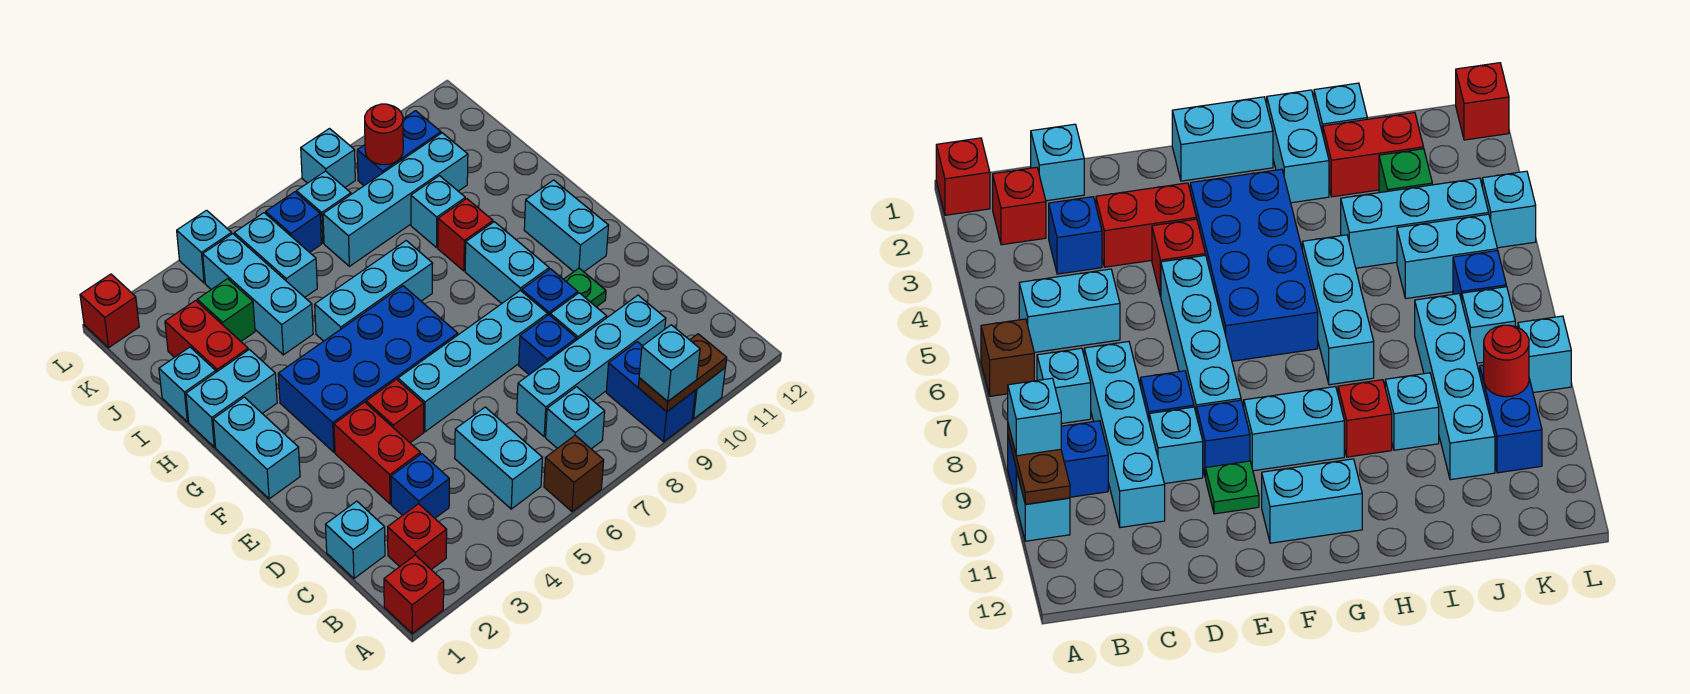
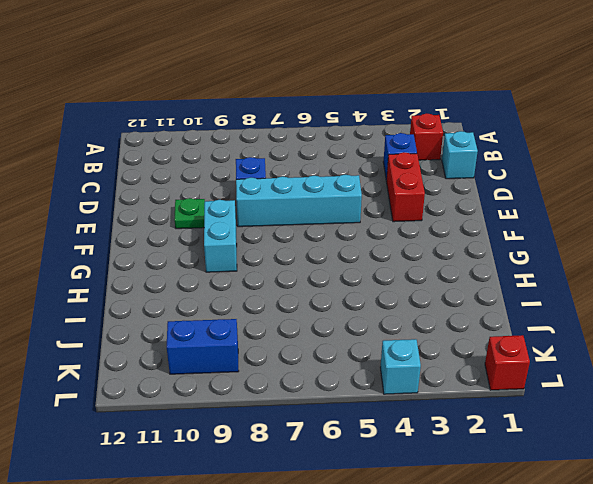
none -> red 1x1 brick [384,555,444,633]
none -> brown 1x1 brick [544,435,604,512]
none -> blue 1x2 brick [606,342,695,442]
none -> cyan 1x1 brick [692,368,725,419]

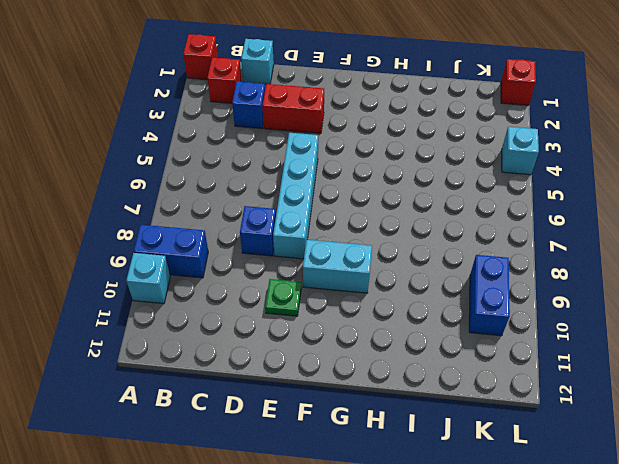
none -> brown 1x1 brick [544,435,604,512]
none -> cyan 1x2 brick [455,407,542,509]
none -> cyan 1x1 brick [546,387,605,449]
none -> cyan 1x4 brick [517,295,666,437]

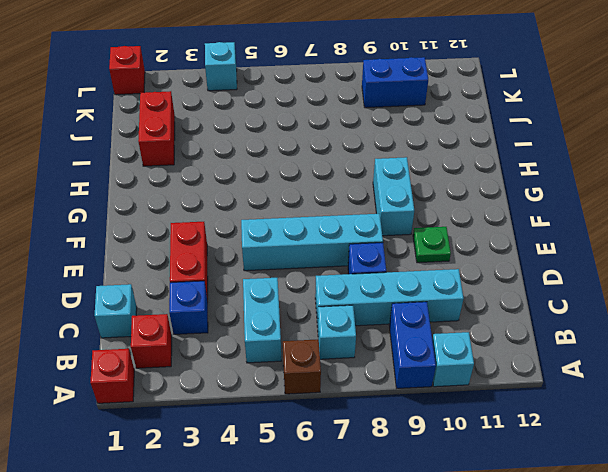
none -> cyan 1x1 brick [550,293,607,340]
none -> red 1x1 brick [366,379,424,443]
none -> blue 1x1 brick [522,269,578,316]
none -> cyan 1x2 brick [213,397,300,499]

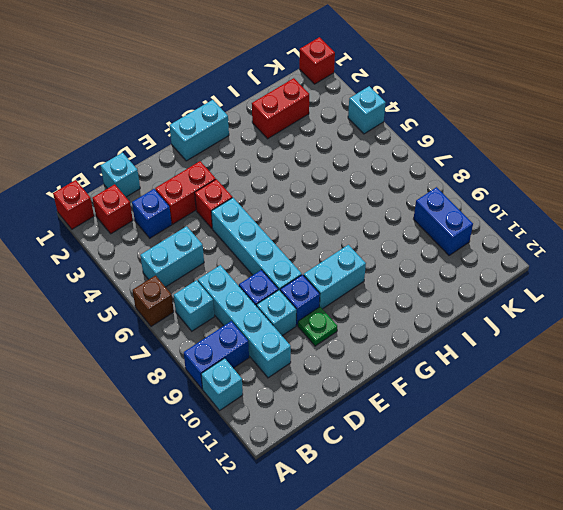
none -> blue 2x4 brick [278,286,458,452]
none -> cyan 1x2 brick [524,180,609,272]
none -> cyan 1x2 brick [186,349,277,447]
none -> cyan 1x3 brick [315,241,433,341]

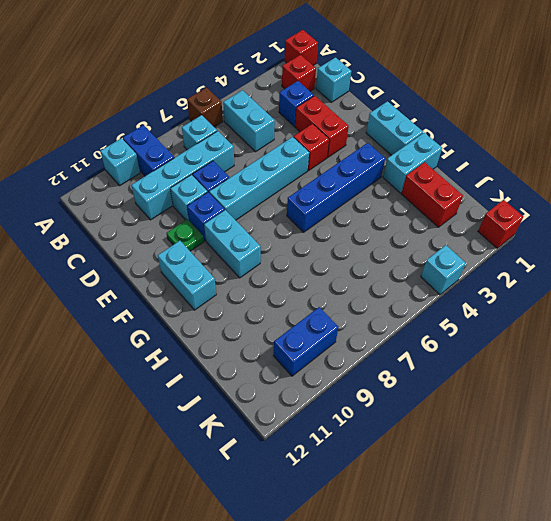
blue 1x4 brick [287,143,385,232] -> blue 2x4 brick [278,286,458,452]
none -> cyan 1x3 brick [315,241,433,341]
none -> red 1x1 brick [438,199,493,271]
none -> cyan 1x1 brick [159,347,216,422]
none -> cyan 1x3 brick [203,234,313,355]

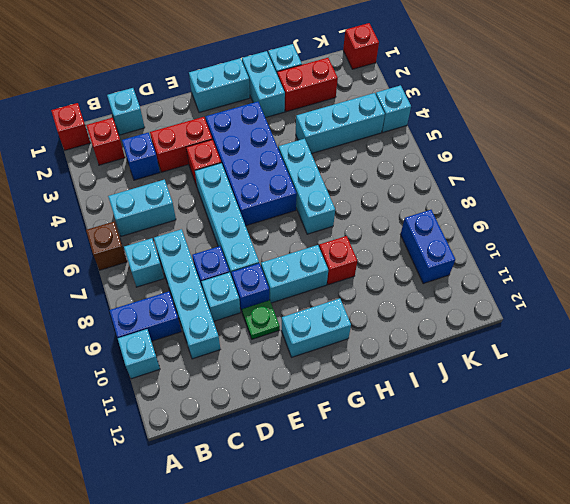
none -> cyan 1x1 brick [411,176,465,248]
none -> green 1x1 brick [197,279,255,341]
none -> cyan 1x2 brick [234,213,317,297]
none -> cyan 1x4 brick [323,133,468,266]

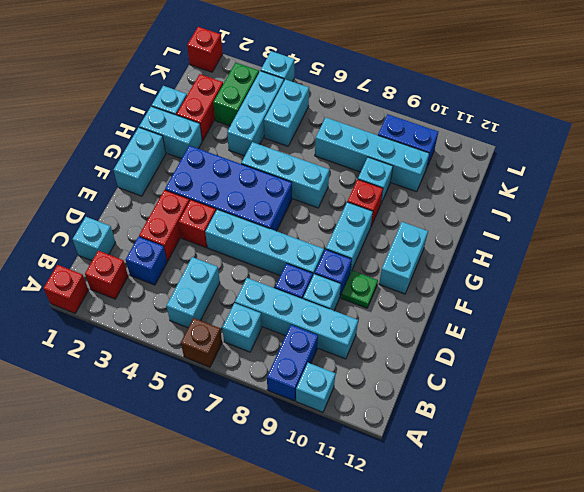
green 1x2 brick [213,63,259,126] -> green 1x1 brick [197,279,255,341]
none -> blue 1x1 brick [266,192,321,252]
none -> cyan 1x1 brick [296,171,351,243]
none -> cyan 1x1 brick [301,129,355,187]
none -> brown 1x2 plate [638,334,727,412]

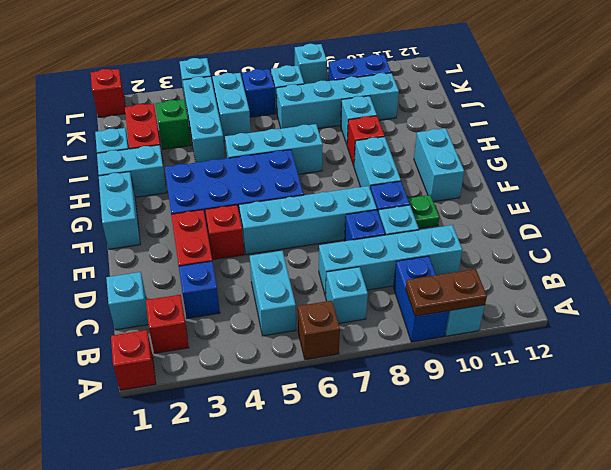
none -> red 1x1 round brick [365,104,403,165]
none -> cyan 1x1 brick [639,325,700,401]

